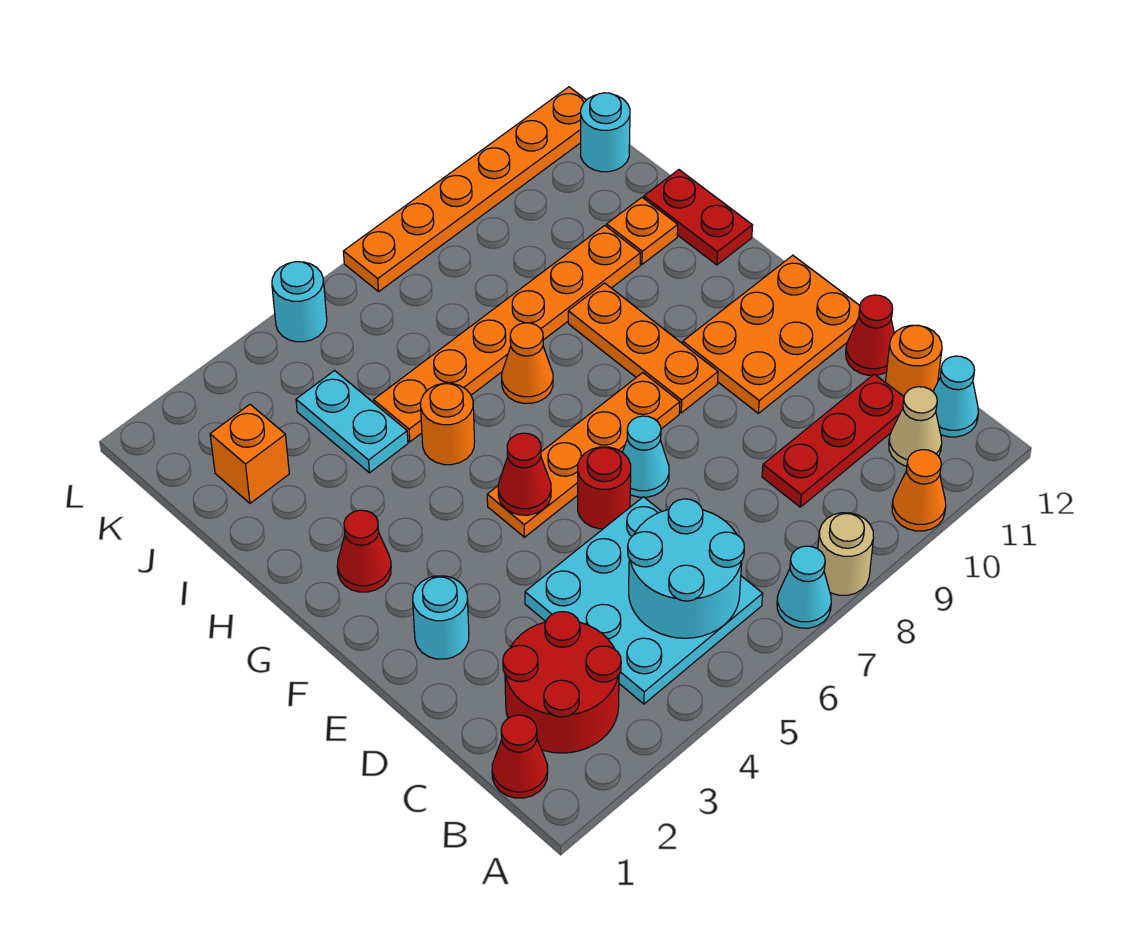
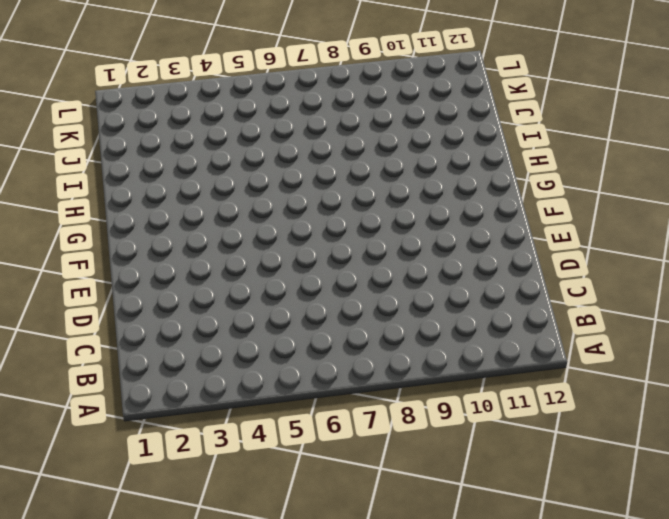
none -> cyan 1x1 cone [777,546,831,628]
none -> tan 1x1 round brick [818,513,874,595]
none -> orange 1x1 cone [892,450,946,531]
none -> red 1x1 cone [492,715,548,798]

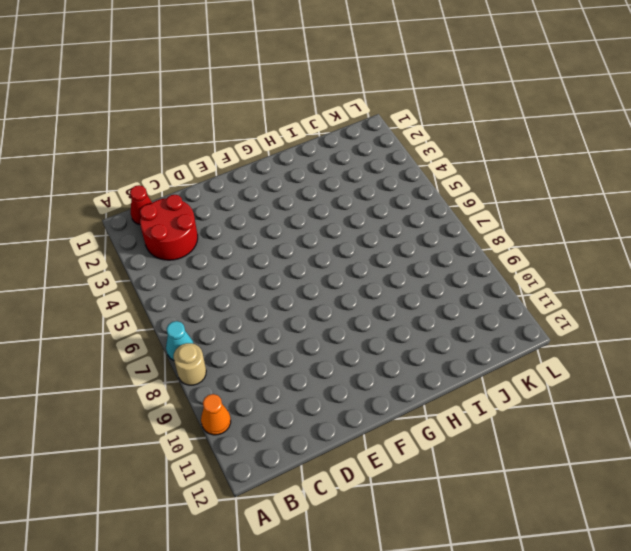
none -> cyan 3x3 plate [525,497,763,704]
none -> tan 1x1 cone [889,387,942,466]
none -> cyan 1x1 cone [933,356,978,437]
none -> red 1x3 plate [762,374,904,507]

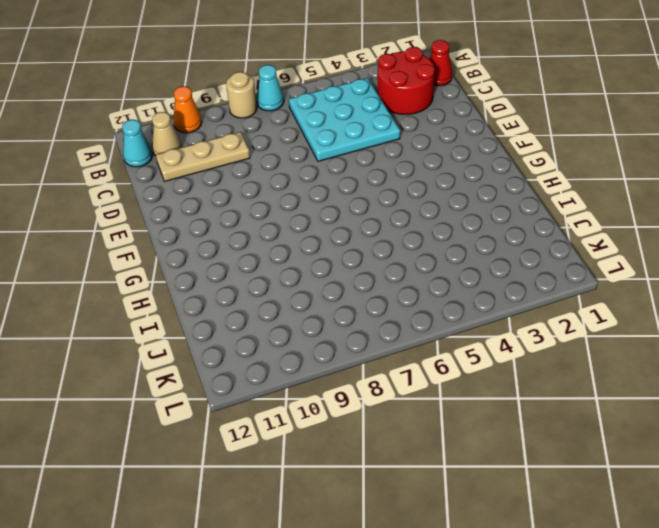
tan 1x3 plate [156,132,250,181] -> red 1x3 plate [762,374,904,507]
none -> orange 1x1 round brick [885,325,942,396]
none -> red 1x1 cone [846,295,894,375]
none -> cyan 1x1 round brick [413,576,469,659]
none -> red 1x1 round brick [578,447,631,529]

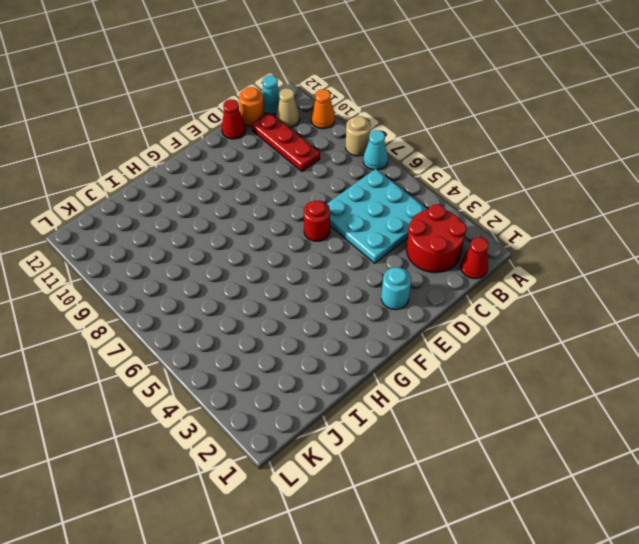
none -> cyan 1x1 cone [622,416,669,497]
none -> orange 2x3 plate [683,255,860,413]
none -> orange 1x4 plate [487,373,680,537]
none -> orange 1x3 plate [568,283,718,413]

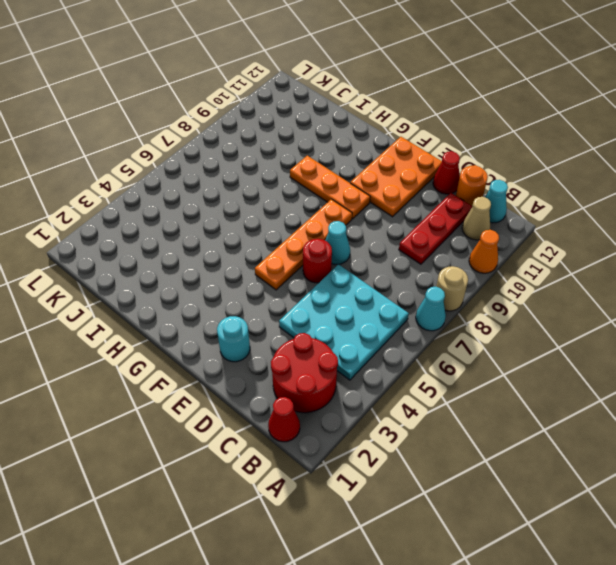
none -> red 1x1 cone [337,510,391,592]
none -> orange 1x1 round brick [421,383,475,465]
none -> orange 1x1 cone [502,323,553,403]
none -> red 1x2 plate [644,170,753,265]

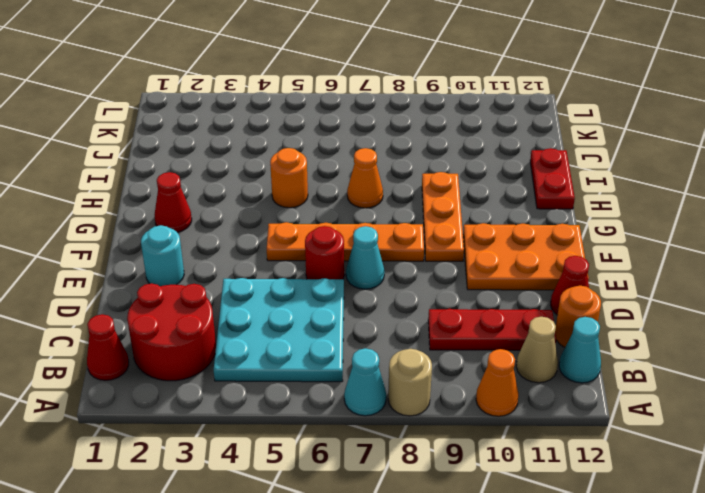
none -> cyan 1x2 plate [296,371,408,473]
none -> orange 1x6 plate [374,226,640,442]
none -> orange 1x1 plate [607,198,678,264]
none -> orange 1x1 brick [210,405,289,503]

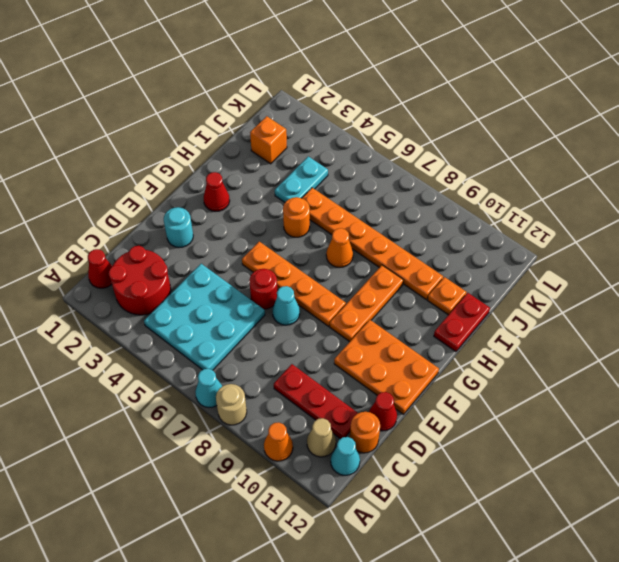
none -> cyan 1x1 round brick [581,93,630,172]
none -> cyan 1x1 round brick [272,262,327,342]
none -> orange 1x6 plate [343,87,586,292]
none -> cyan 2x2 round brick [628,499,744,638]

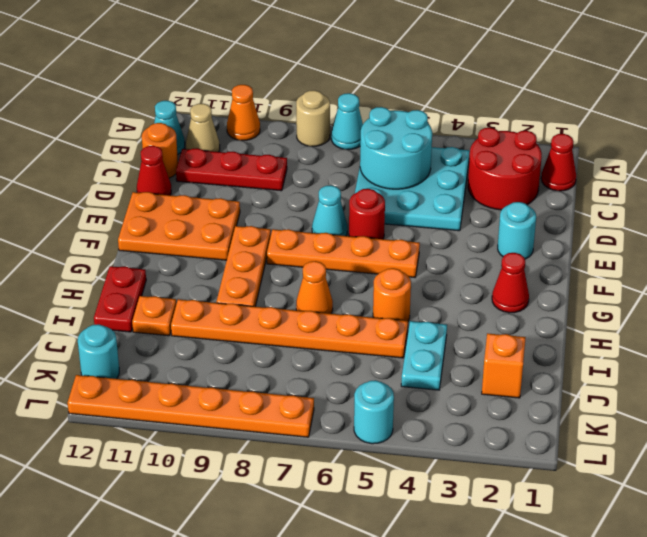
none -> red 1x1 cone [498,433,551,515]

